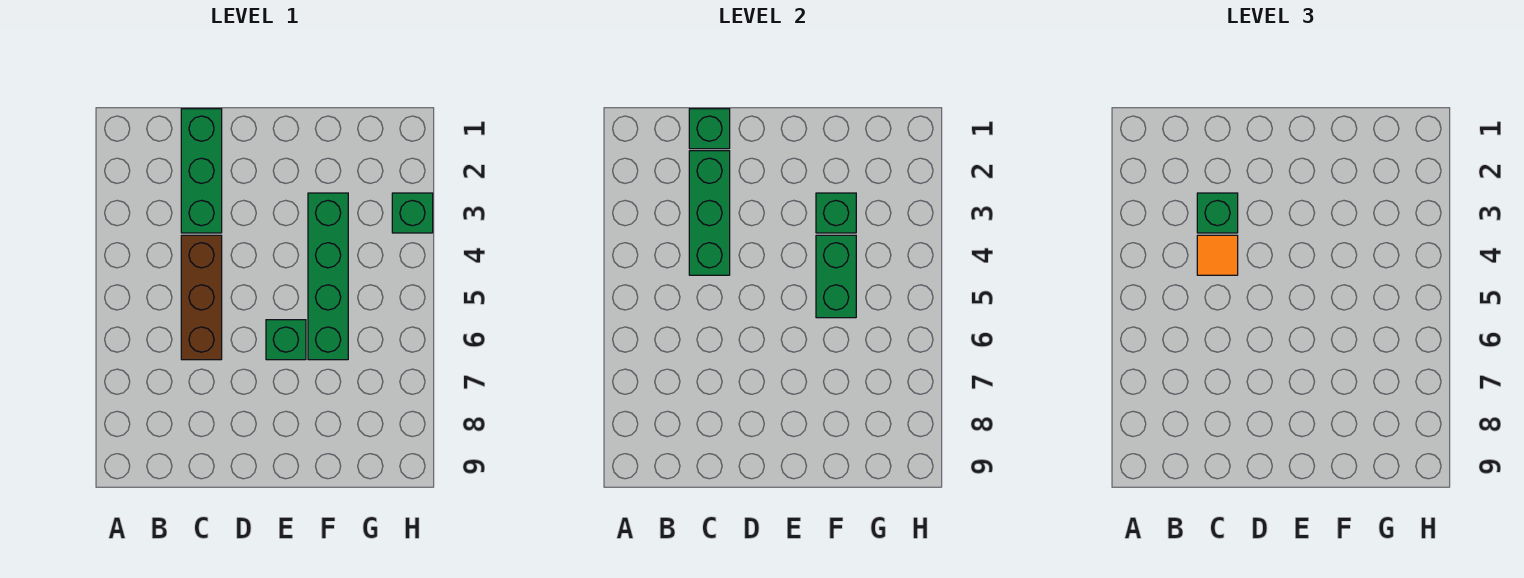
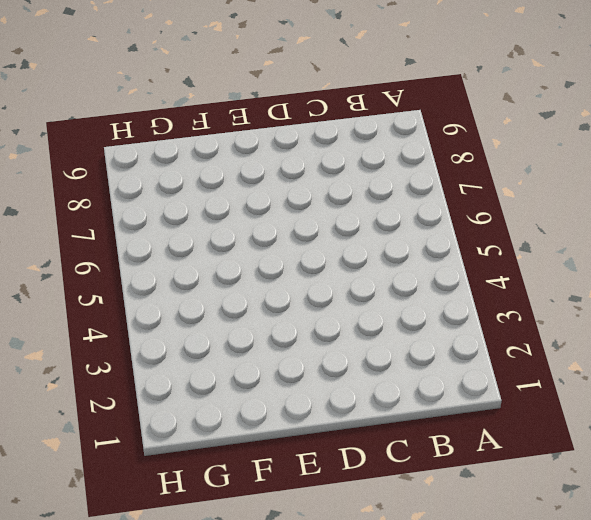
none -> green 1x3 brick [181,109,222,233]
none -> brown 1x3 brick [181,235,222,360]

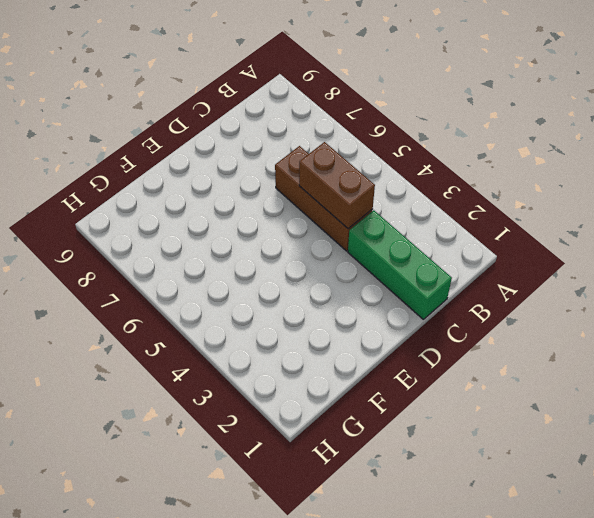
brown 1x2 brick [299,142,375,229] -> green 1x3 brick [689,151,730,275]
none -> green 1x1 brick [266,320,306,360]
none -> green 1x4 brick [308,193,348,360]

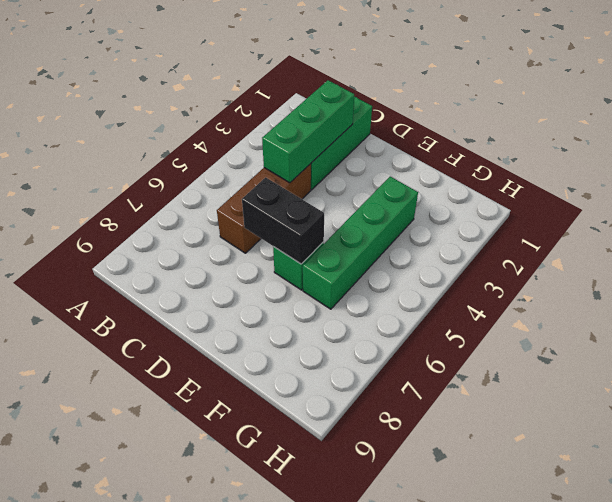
black 1x2 brick [242,177,324,264] -> none
none -> green 1x1 brick [392,193,433,233]
none -> green 1x1 brick [689,109,730,149]

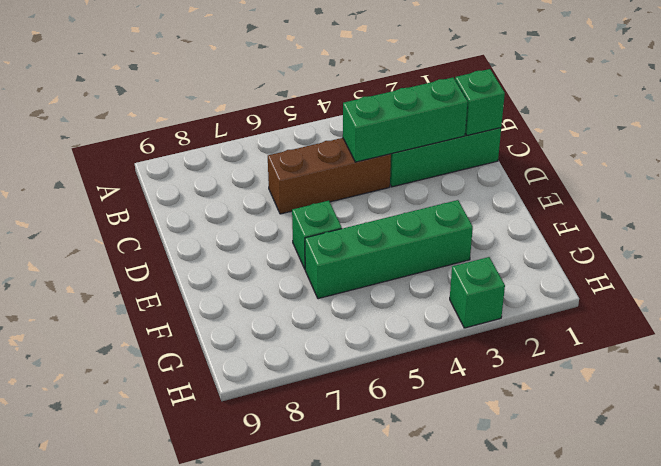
none -> green 1x1 brick [816,193,856,233]
none -> green 1x2 brick [816,235,856,318]

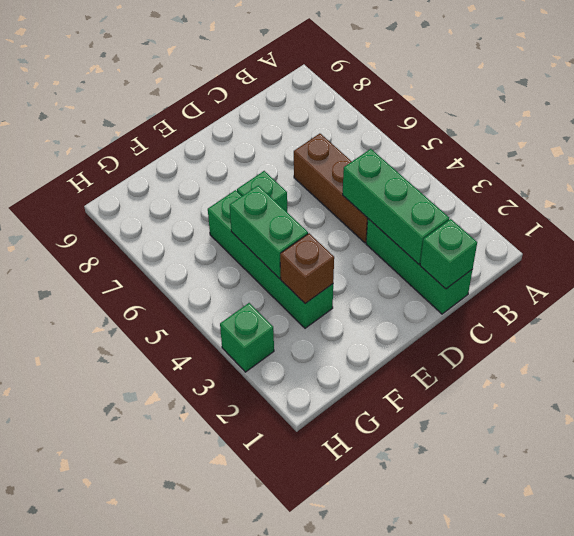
brown 1x1 brick [280,233,334,304] -> green 1x1 brick [816,193,856,233]
none -> green 1x1 brick [1197,193,1238,233]
none -> orange 1x1 tile [1197,235,1238,275]

